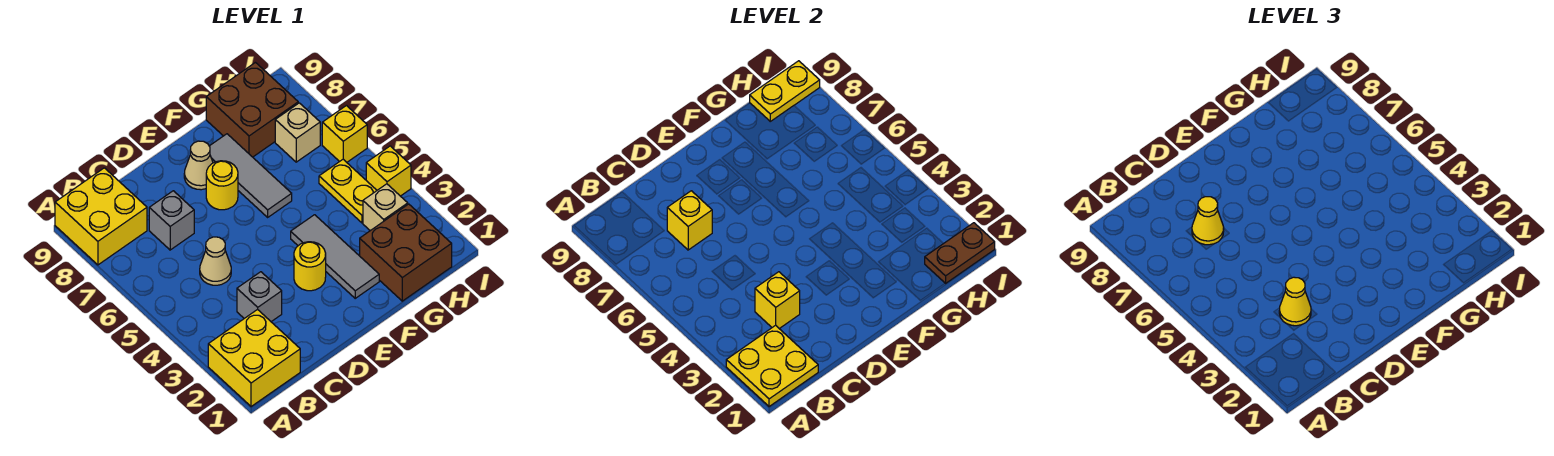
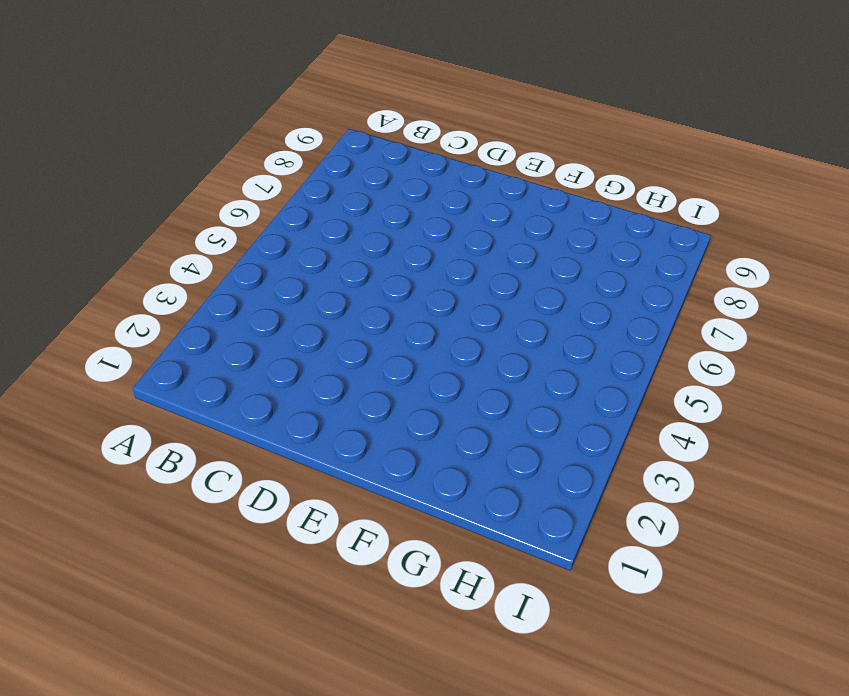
none -> yellow 2x2 brick [208,309,300,407]
none -> yellow 2x2 brick [55,168,147,265]
none -> grey 1x1 brick [237,272,282,322]

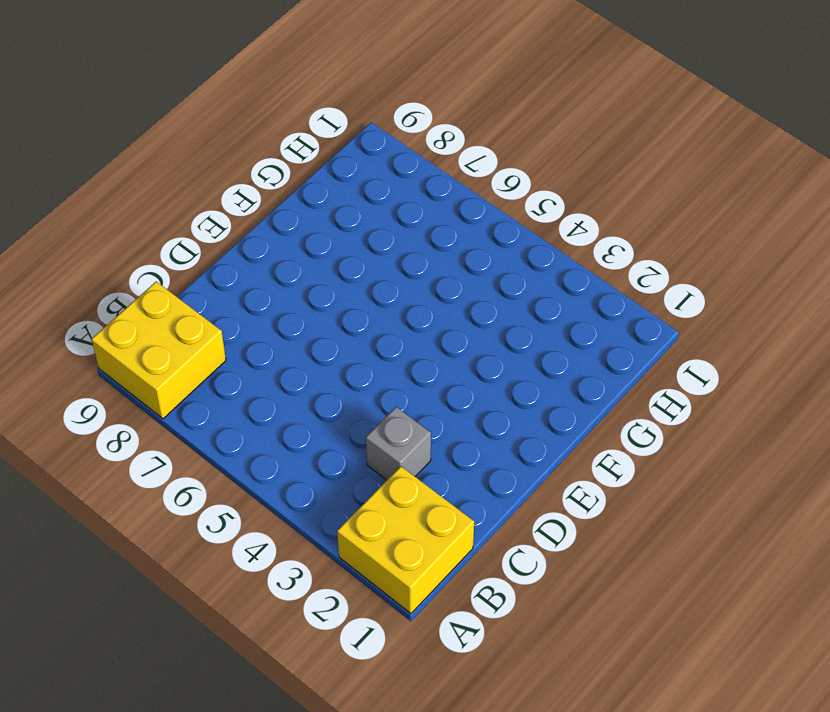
none -> tan 1x1 cone [200,237,231,285]
none -> grey 1x1 brick [149,191,194,250]
none -> yellow 1x1 round brick [294,242,326,291]

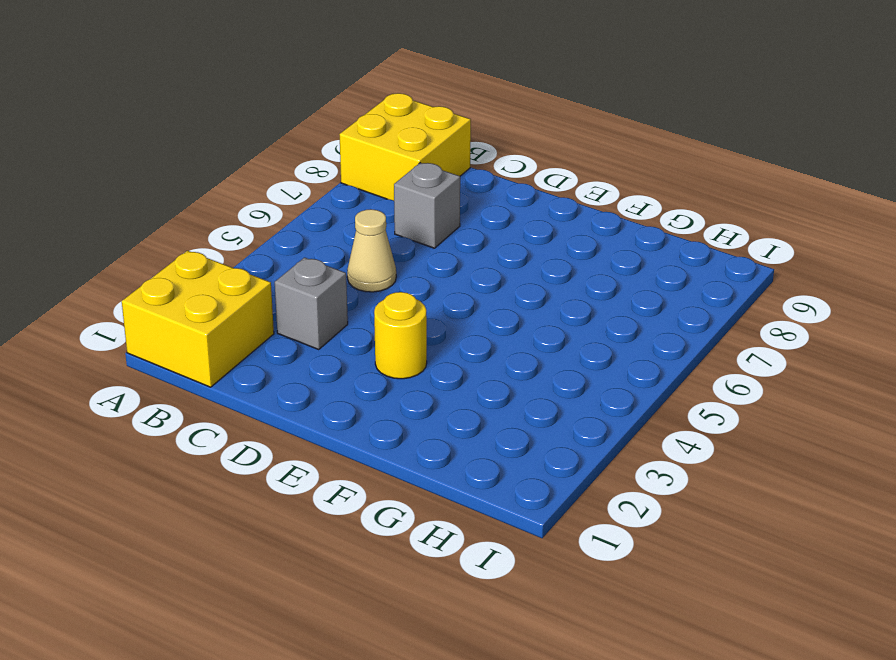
none -> yellow 1x1 round brick [206,161,238,210]
none -> tan 1x1 cone [184,141,213,190]
none -> grey 1x3 tile [291,215,379,298]

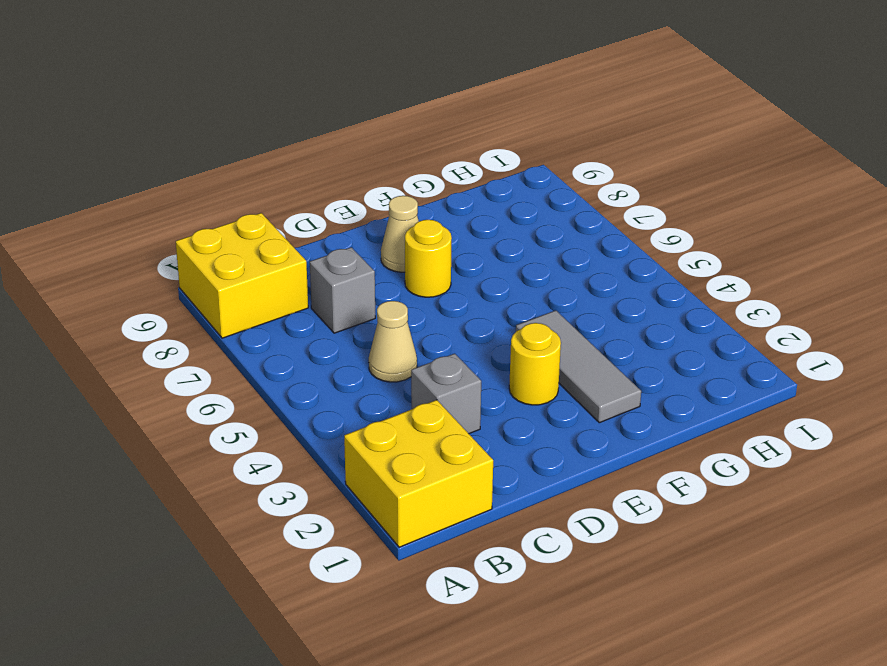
none -> grey 1x3 tile [209,134,292,217]
none -> brown 2x2 brick [360,204,452,301]
none -> brown 2x2 brick [206,63,298,157]

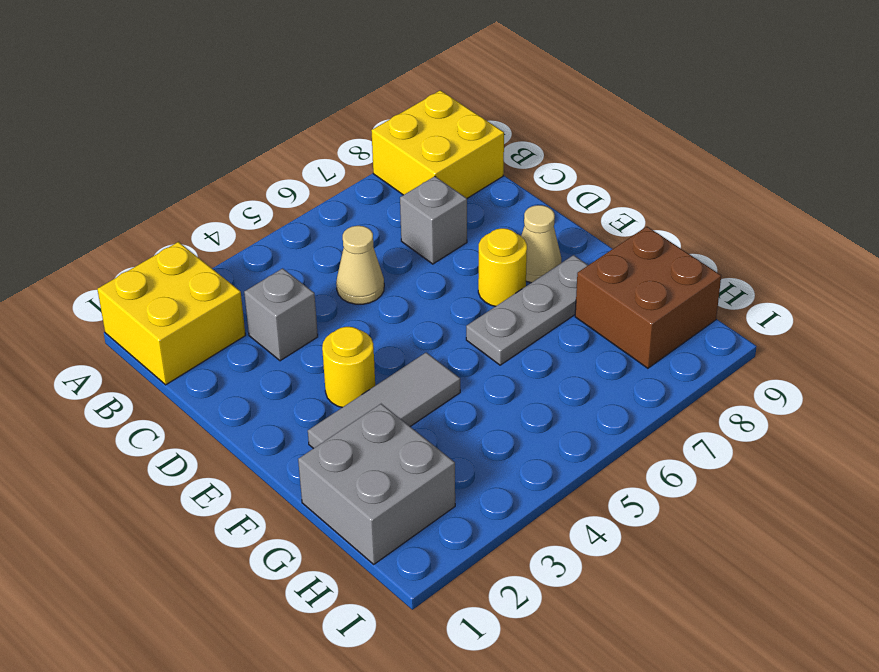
grey 1x3 plate [466,255,588,365] -> grey 1x3 tile [209,134,292,217]
grey 2x2 brick [298,404,455,564] -> brown 2x2 brick [360,204,452,301]
none -> tan 1x1 brick [363,184,408,231]
none -> yellow 1x2 plate [319,159,377,223]
none -> tan 1x1 brick [275,103,320,162]

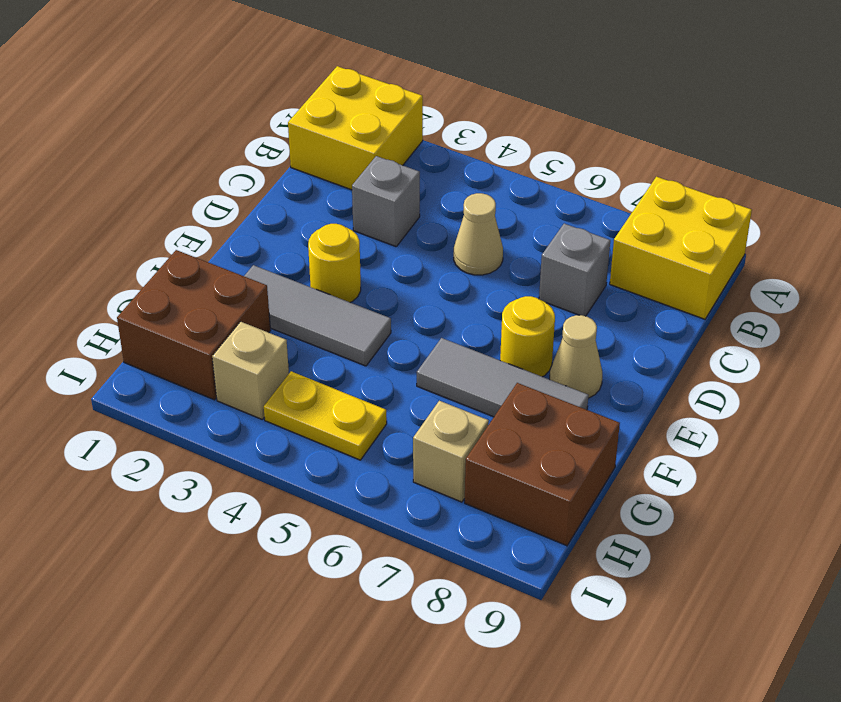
none -> yellow 1x1 brick [366,146,411,196]
none -> yellow 1x1 brick [322,106,367,162]
none -> yellow 2x2 plate [726,325,818,407]

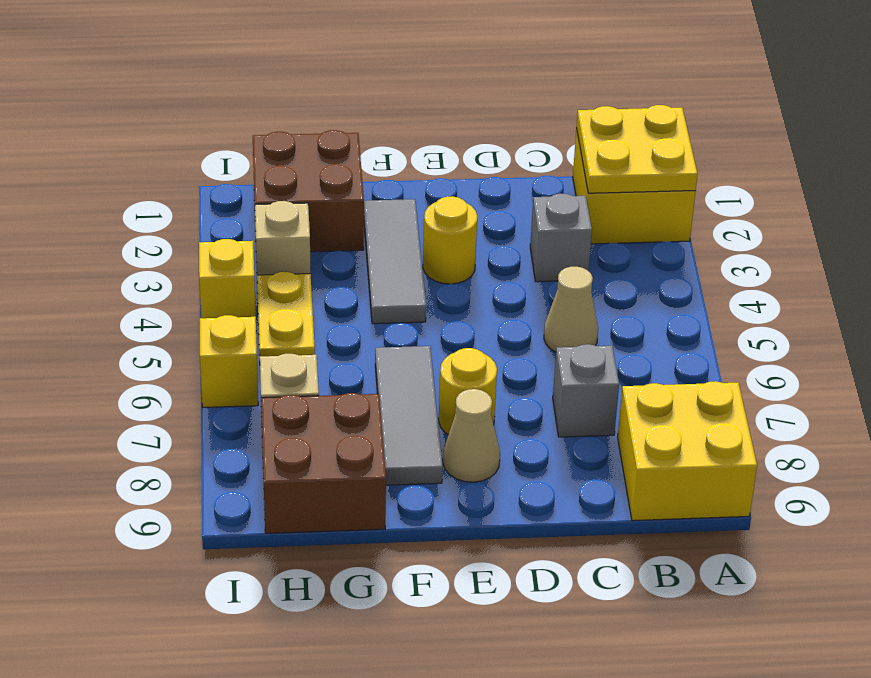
none -> yellow 1x1 brick [755,272,800,329]
none -> yellow 1x1 brick [667,191,712,250]
none -> brown 1x2 plate [925,223,995,283]

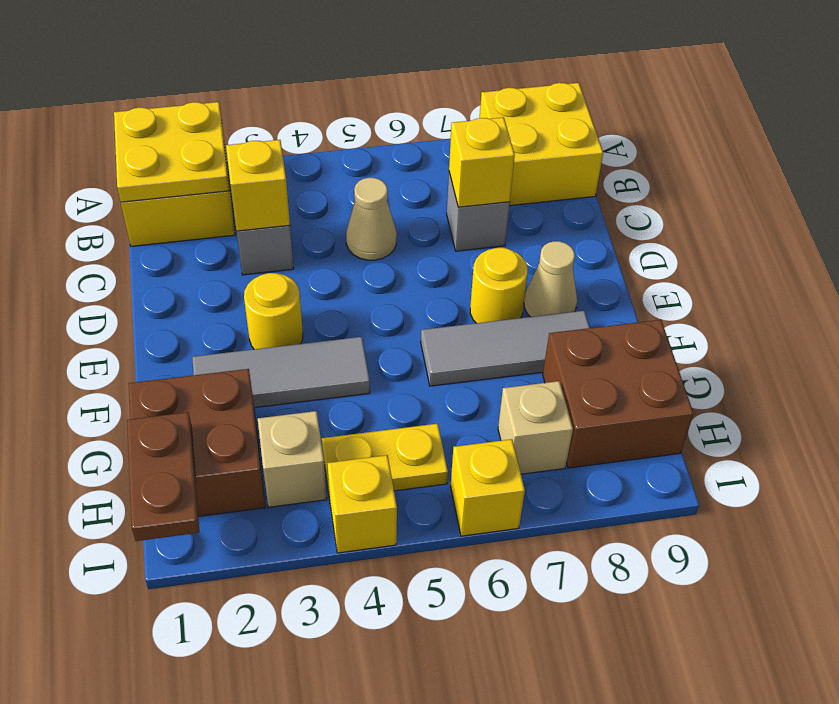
none -> yellow 1x2 plate [750,61,820,121]
none -> yellow 1x1 cone [1279,277,1311,326]
none -> yellow 1x1 cone [1192,197,1224,245]

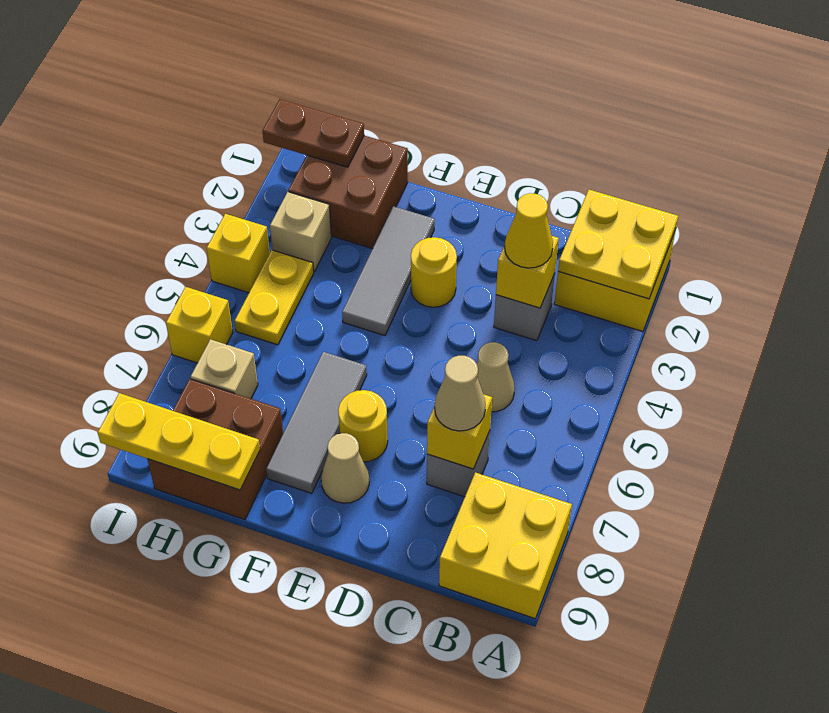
tan 1x1 cone [435,356,486,431] -> yellow 1x1 cone [1192,197,1224,245]
yellow 1x3 plate [98,393,260,490] -> yellow 1x2 plate [750,61,820,121]

